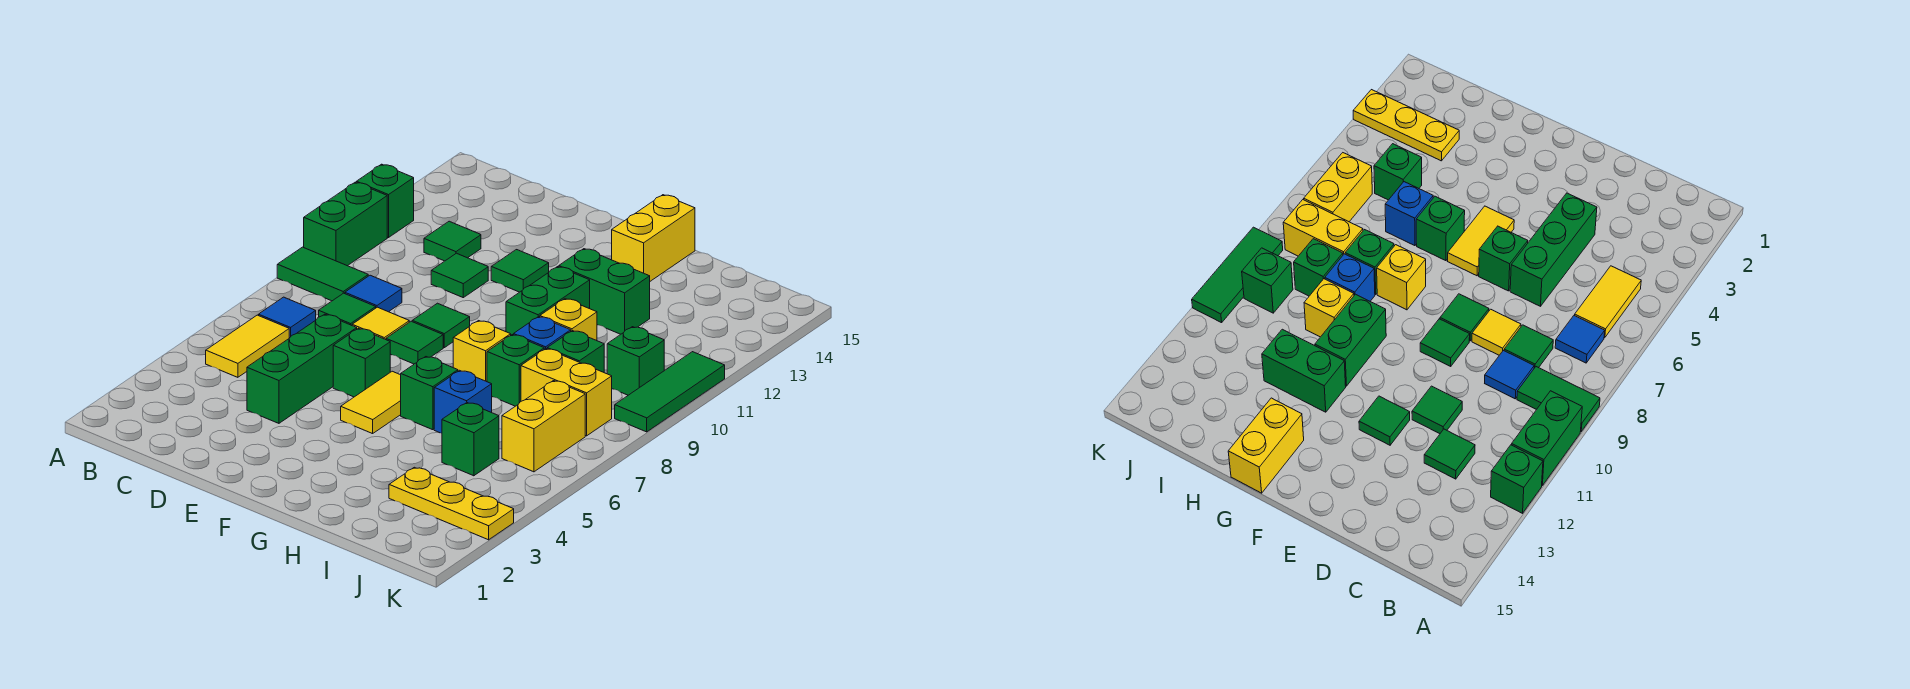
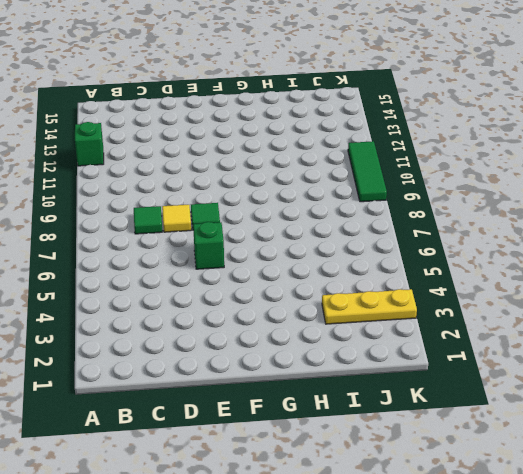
none -> green 1x2 tile [277,247,368,301]
none -> green 1x2 brick [304,182,387,266]
none -> yellow 1x2 tile [206,315,289,377]
none -> blue 1x1 tile [258,297,316,338]

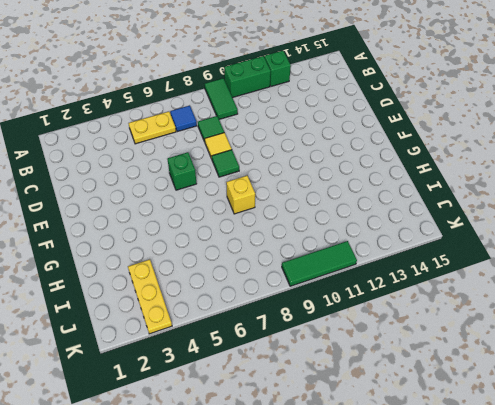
yellow 1x2 plate [128,112,176,144] -> yellow 1x2 tile [206,315,289,377]
none -> blue 1x1 tile [345,275,402,312]
none -> green 1x1 tile [424,221,481,261]
none -> green 1x3 brick [247,314,357,423]
none -> green 1x1 tile [431,253,488,298]

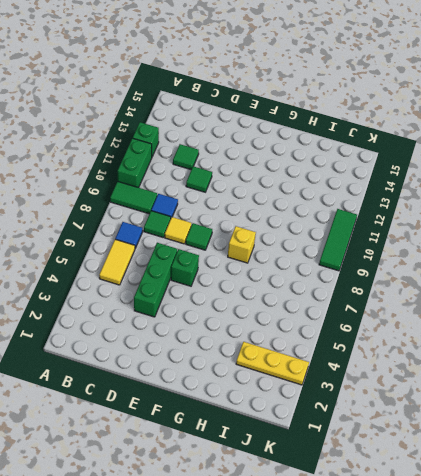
none -> green 1x1 tile [412,303,470,348]
none -> green 1x1 tile [491,250,549,292]
none -> yellow 1x2 tile [341,371,401,434]
none -> green 1x1 brick [401,357,458,430]

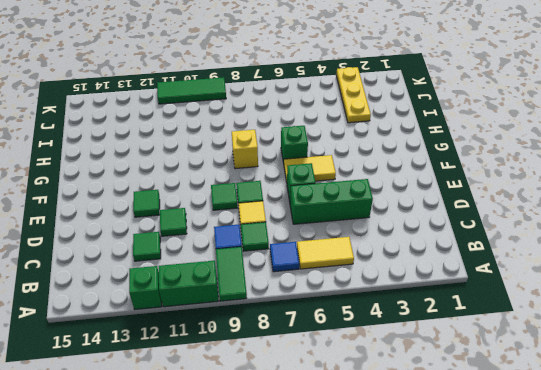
none -> green 1x2 brick [506,267,590,335]
none -> green 1x2 brick [559,249,650,334]
none -> yellow 1x2 brick [612,195,695,281]
none -> blue 1x1 brick [434,370,492,433]

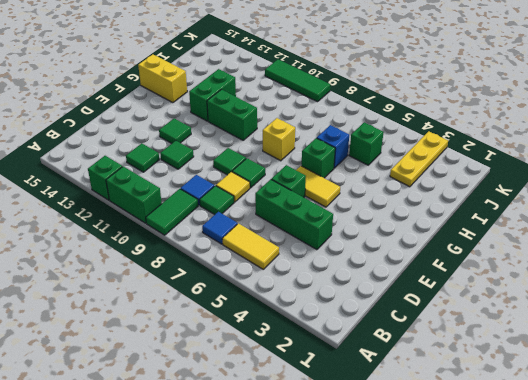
none -> green 1x1 brick [487,335,544,406]
none -> blue 1x1 brick [514,316,571,349]
none -> yellow 1x1 brick [540,299,597,341]
none -> yellow 1x2 brick [521,349,612,436]

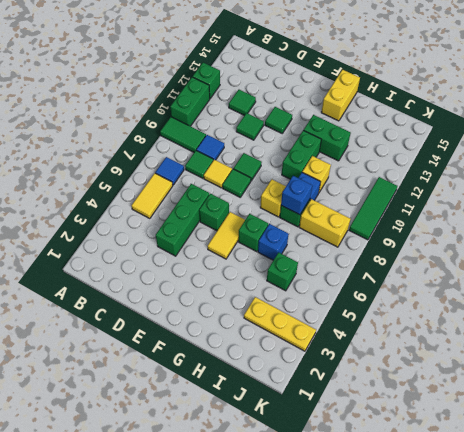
blue 1x1 brick [281,176,312,215] -> none
none -> green 1x1 brick [547,331,604,372]
none -> yellow 1x2 brick [502,381,585,472]
none -> green 1x1 brick [607,327,664,395]

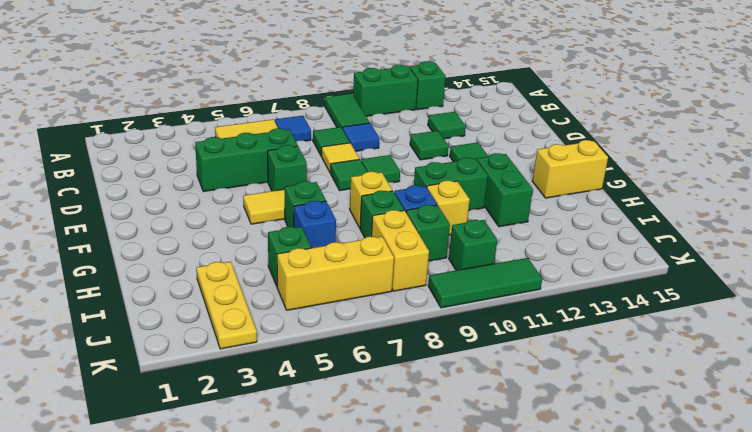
yellow 1x3 brick [277,237,394,310] -> yellow 1x2 brick [502,381,585,472]

